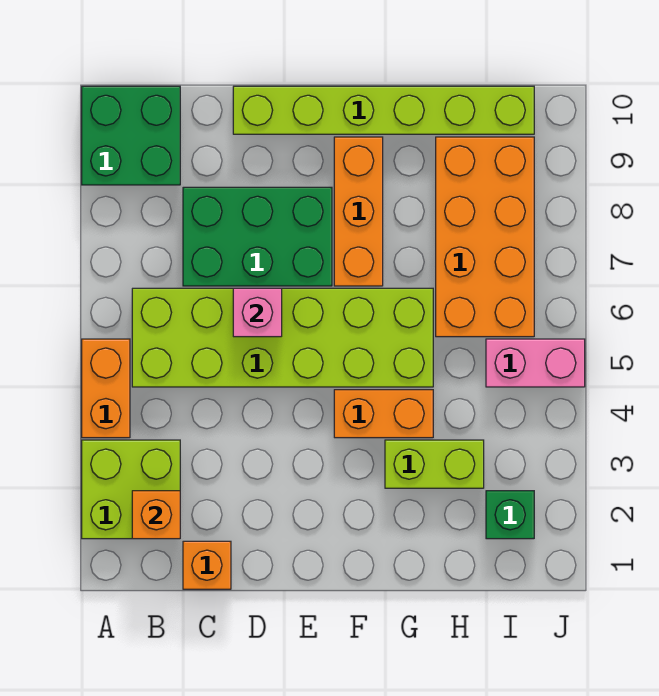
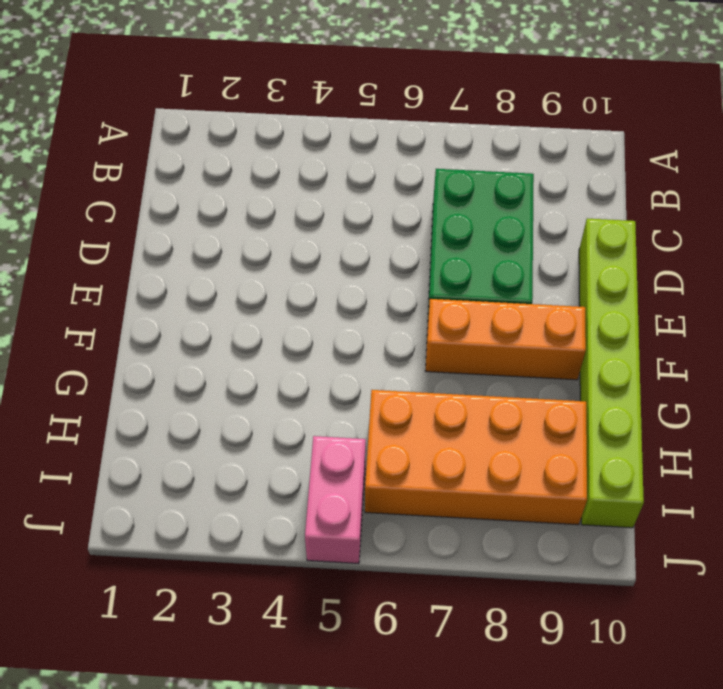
none -> lime 2x2 brick [82,440,180,539]
none -> orange 1x2 brick [82,339,130,438]
none -> green 2x2 brick [82,86,180,185]

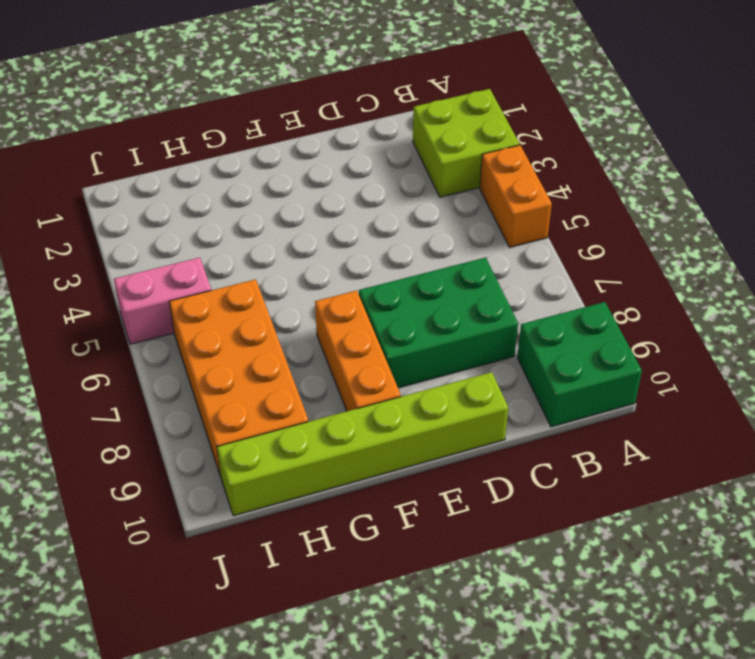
none -> lime 2x6 brick [132,288,433,387]
none -> orange 1x1 brick [183,541,231,589]
none -> orange 1x2 brick [334,390,433,438]

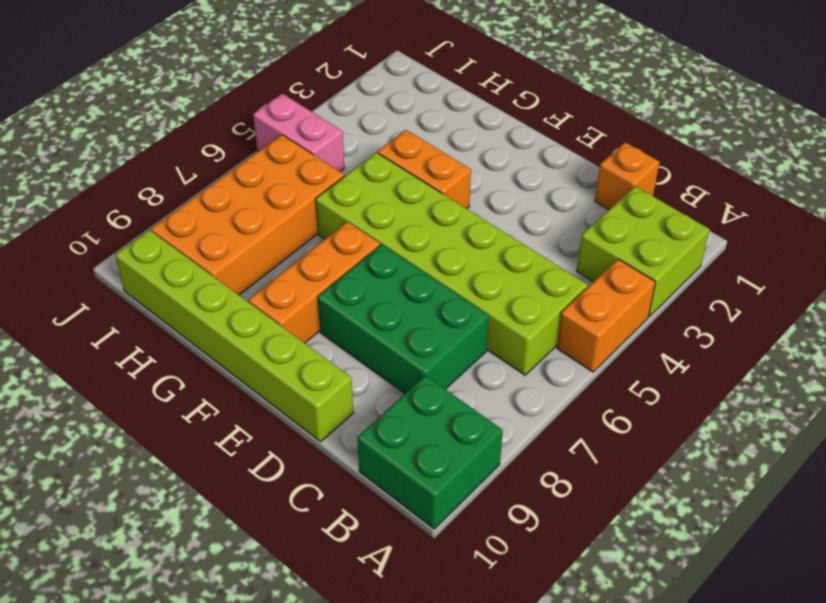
none -> lime 1x2 brick [385,440,484,488]
none -> green 1x1 brick [486,491,534,539]
none -> orange 1x1 brick [132,491,180,539]

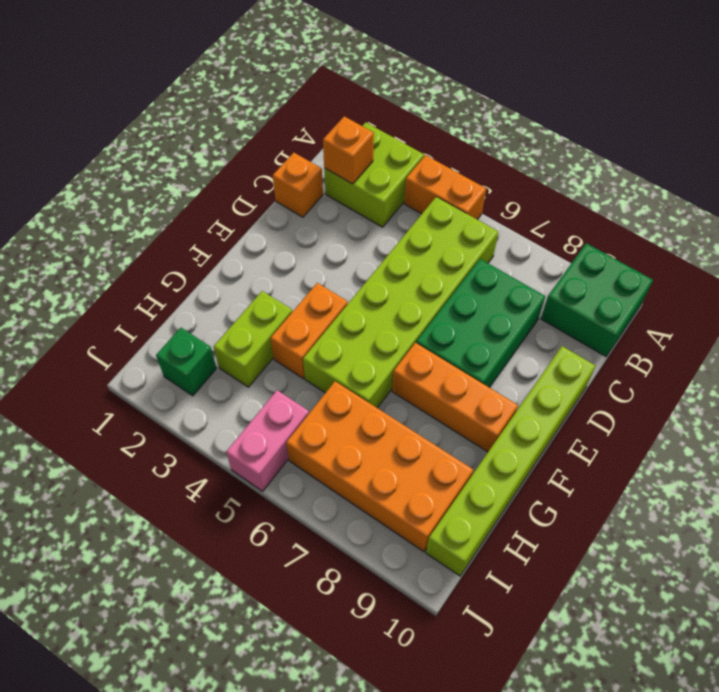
none -> pink 1x1 brick [233,288,282,337]

